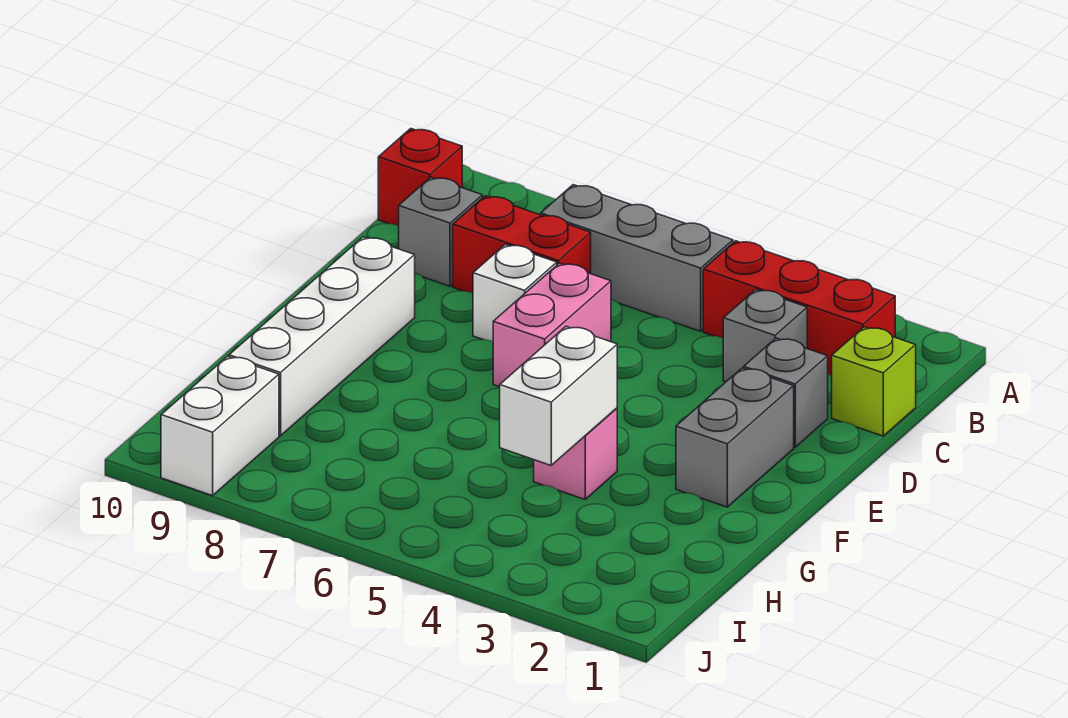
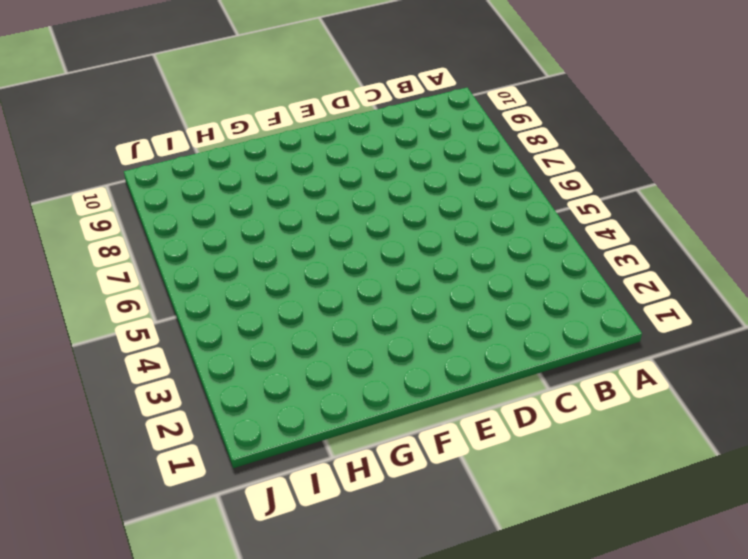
none -> red 1x3 brick [703,241,895,376]
none -> grey 1x3 brick [541,185,733,331]
none -> red 1x1 brick [378,129,462,226]

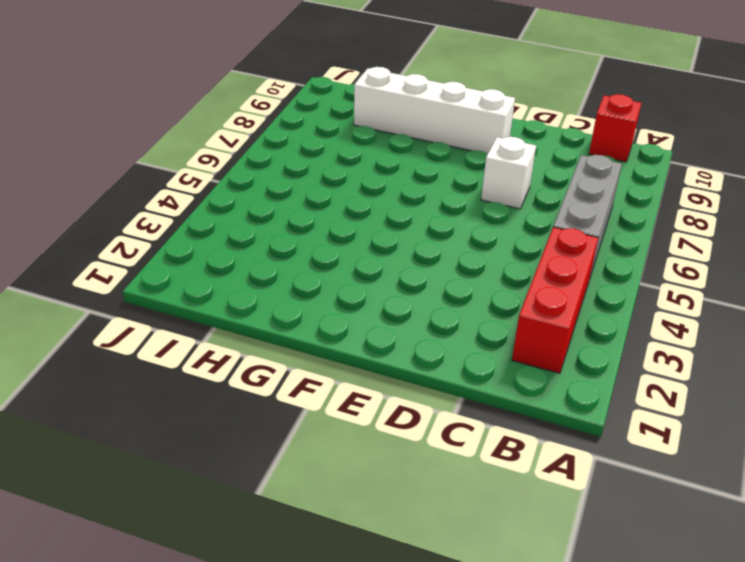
none -> lime 1x1 brick [832,327,916,436]
none -> grey 1x1 brick [723,290,807,382]
none -> red 1x2 brick [453,196,591,293]

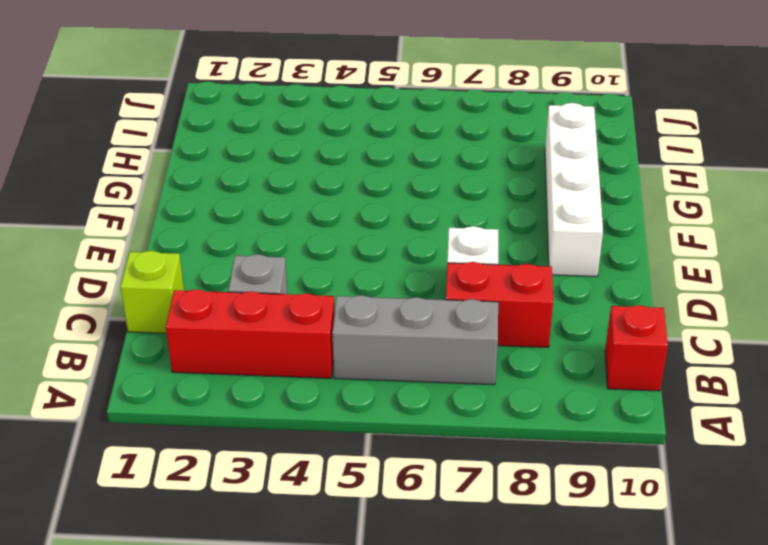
none -> grey 1x1 brick [399,177,482,286]
none -> grey 1x1 brick [744,338,828,447]
none -> pink 1x2 brick [493,263,611,387]

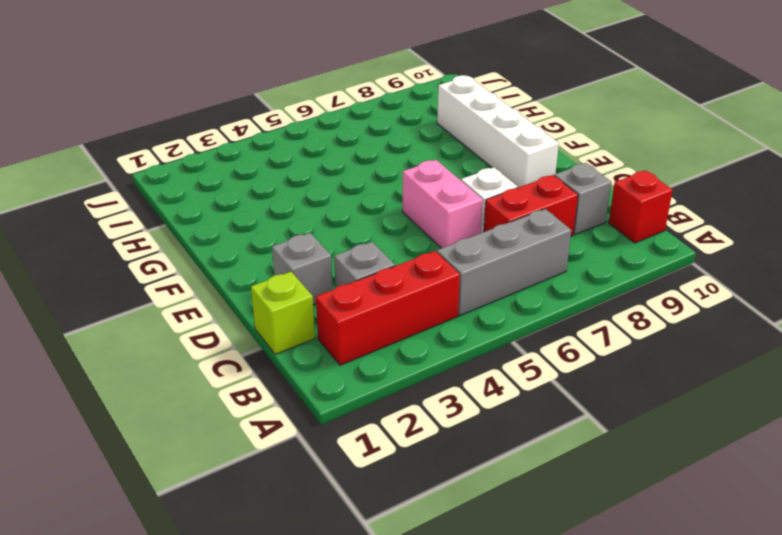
none -> grey 1x2 brick [676,368,794,507]
none -> pink 1x1 brick [534,408,617,500]
none -> white 1x2 brick [161,356,279,496]

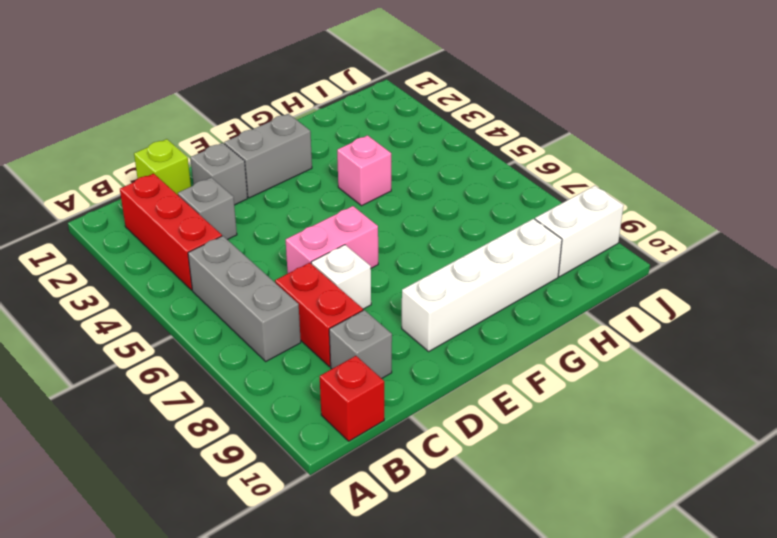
none -> white 1x2 brick [500,326,617,465]

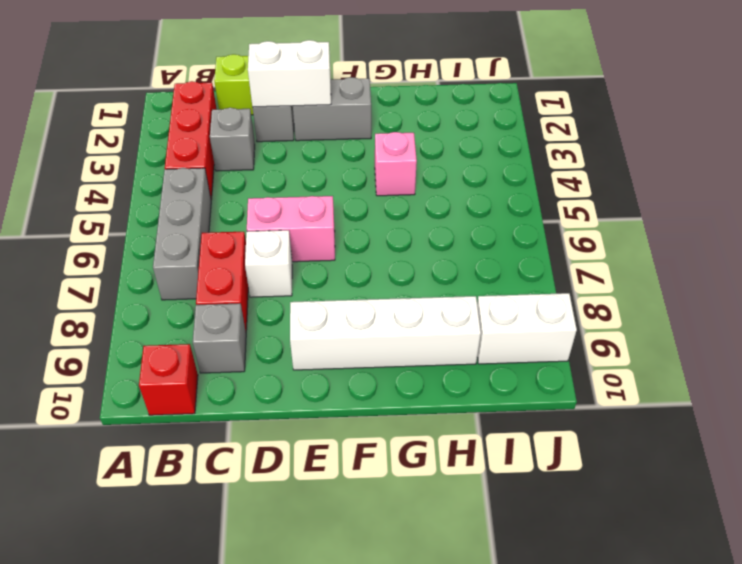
white 1x2 brick [248,40,331,107] -> white 1x2 brick moved to [500,326,617,465]

